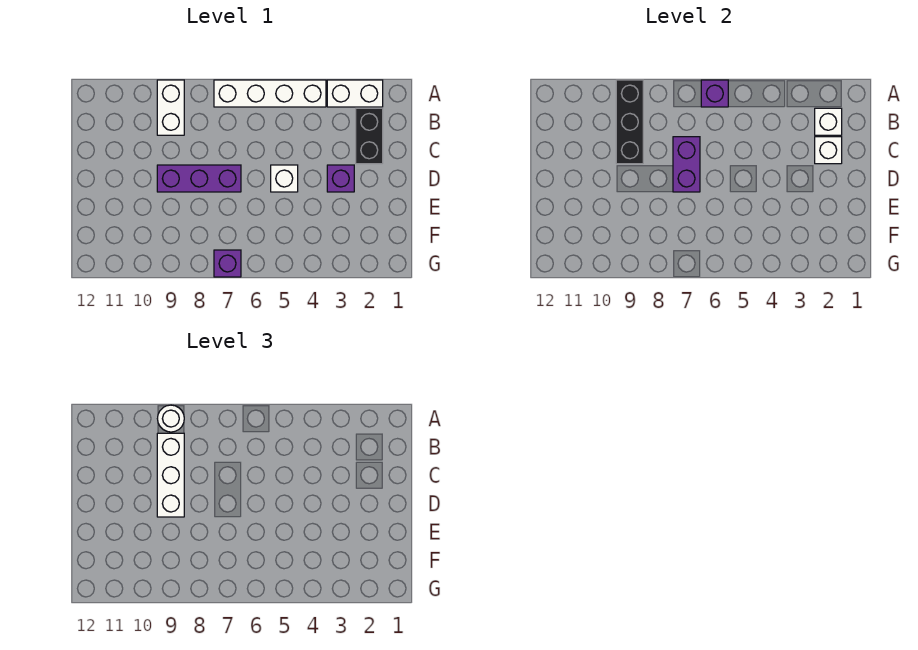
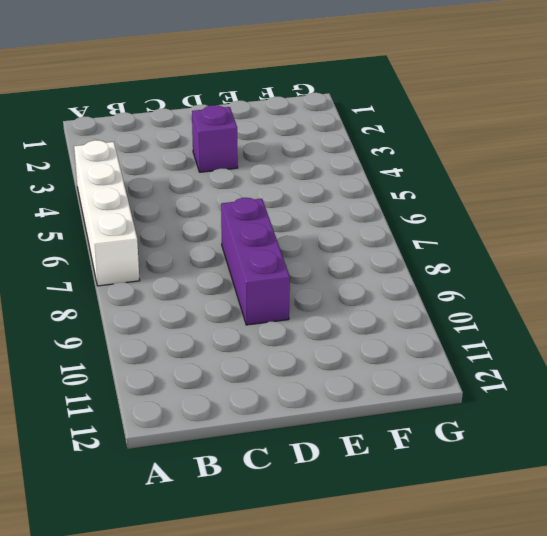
none -> white 1x2 brick [327,80,383,107]
none -> white 1x2 brick [157,80,184,135]
none -> black 1x2 brick [356,108,383,164]

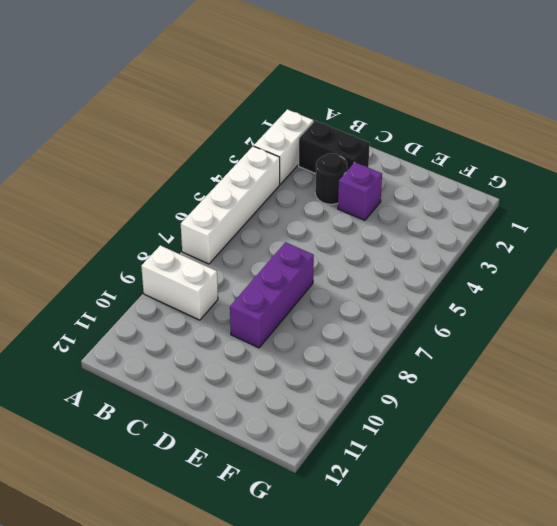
black 1x1 round brick [315,153,347,204] -> none
none -> white 1x1 brick [271,165,298,192]
none -> purple 1x1 brick [214,250,241,277]
none -> purple 1x1 brick [701,80,728,107]

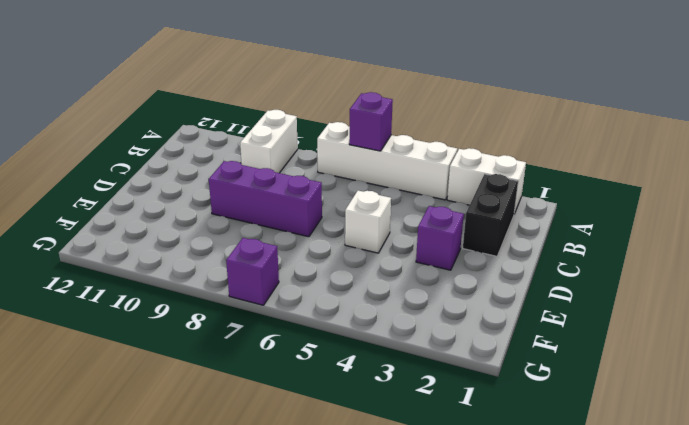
none -> black 1x3 brick [616,80,643,164]
none -> white 1x1 brick [815,108,842,135]
none -> white 1x1 brick [815,137,842,164]

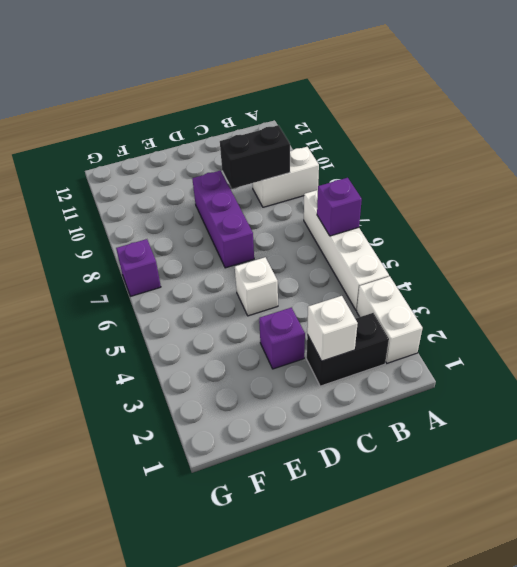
black 1x2 brick [220,125,290,189] -> black 1x3 brick [616,80,643,164]
none -> white 1x1 brick [815,108,842,135]
none -> purple 1x2 brick [673,137,700,192]
none -> white 1x1 round brick [157,405,184,432]

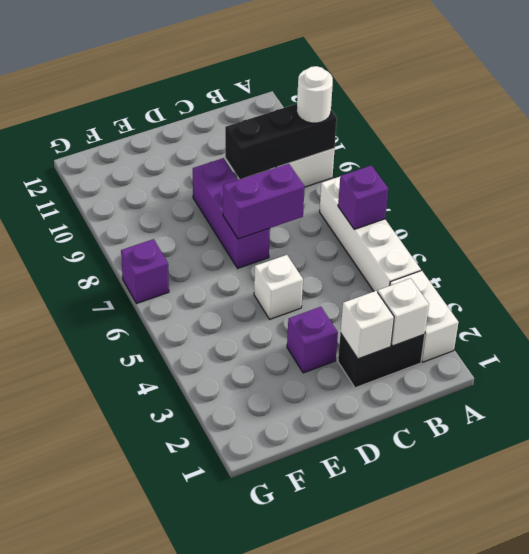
none -> white 1x3 brick [157,433,184,517]

